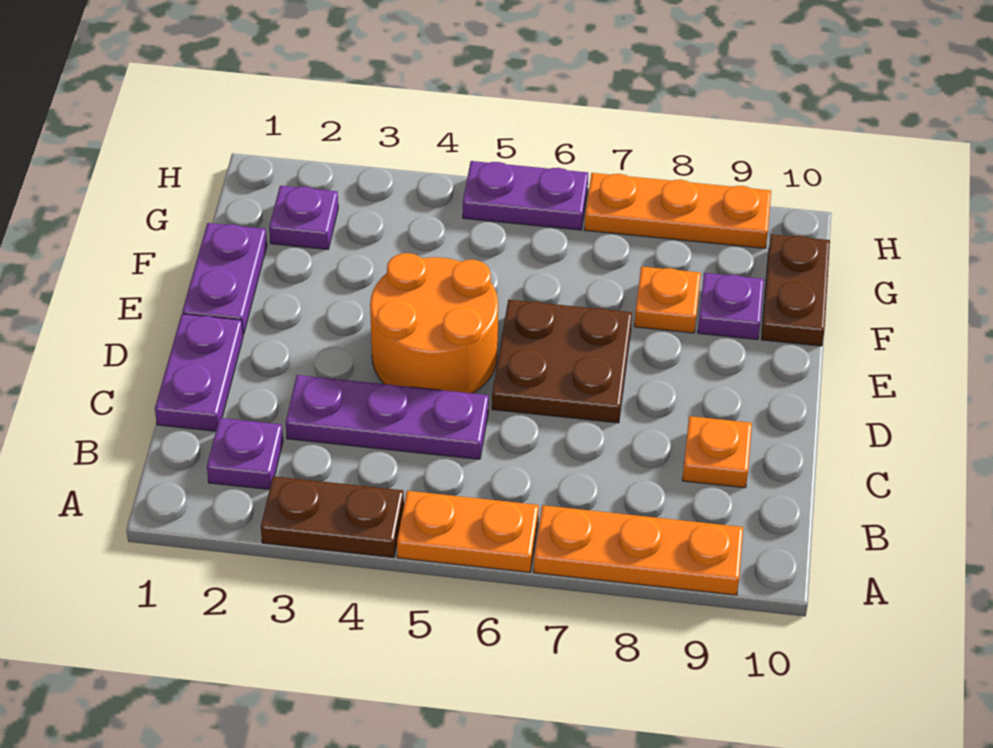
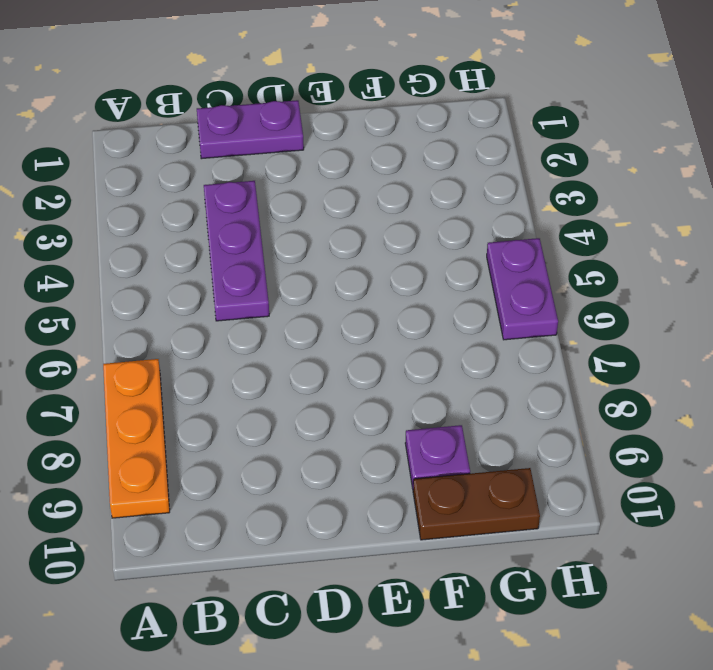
none -> brown 1x2 plate [261,476,404,558]
none -> orange 1x2 plate [397,491,539,572]
none -> purple 1x1 plate [207,418,283,490]

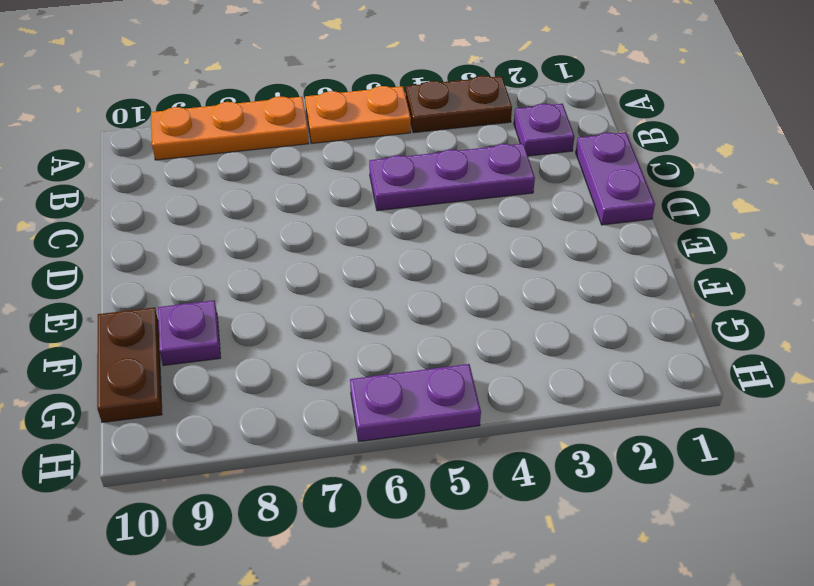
none -> orange 1x1 plate [682,416,752,488]
none -> orange 2x2 round brick [370,253,498,393]
none -> brown 2x2 plate [492,300,632,423]

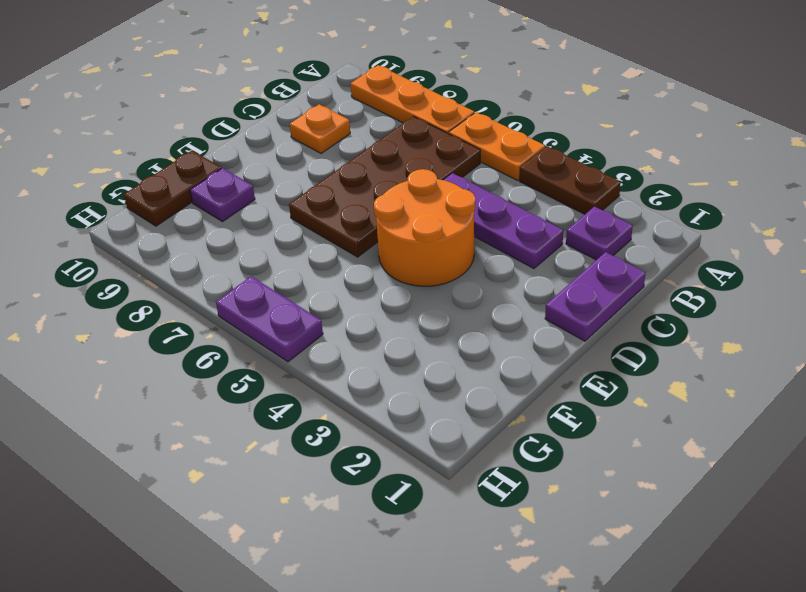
brown 2x4 plate [289,116,480,257] -> brown 2x2 plate [492,300,632,423]
none -> purple 1x2 plate [182,223,267,334]
none -> orange 1x1 plate [634,267,701,333]
none -> purple 1x1 plate [269,186,338,250]

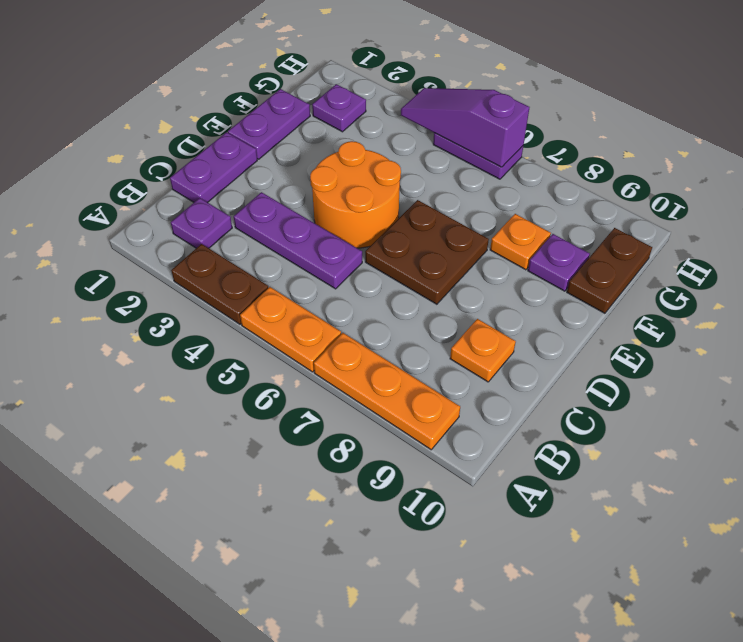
purple 1x3 slope [401,88,530,167] -> none
none -> orange 1x3 plate [584,173,771,248]

